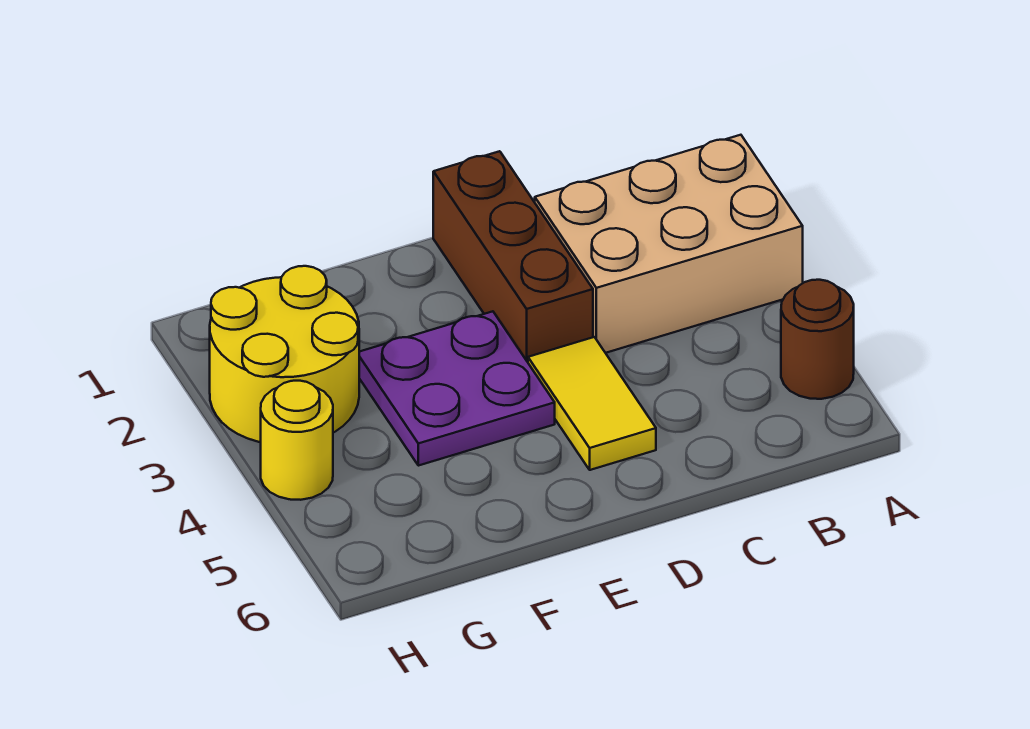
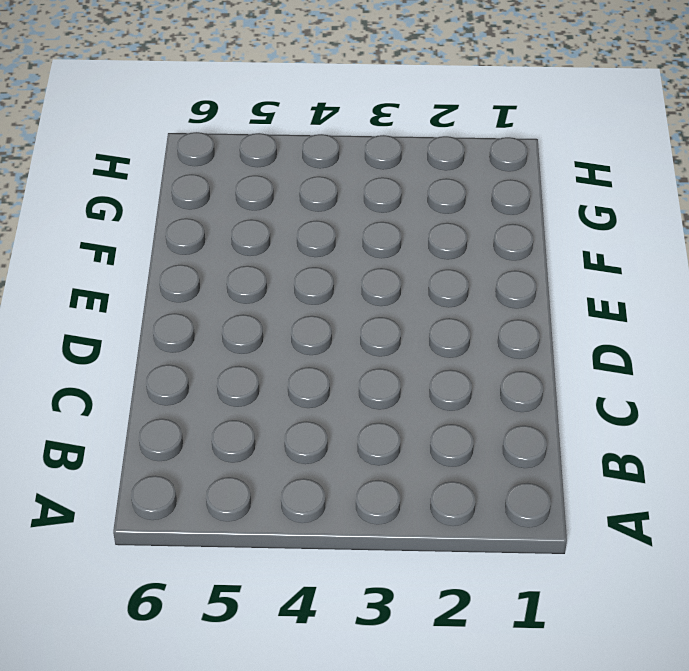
none -> tan 2x3 brick [535,135,803,353]
none -> brown 1x1 round brick [781,280,854,399]

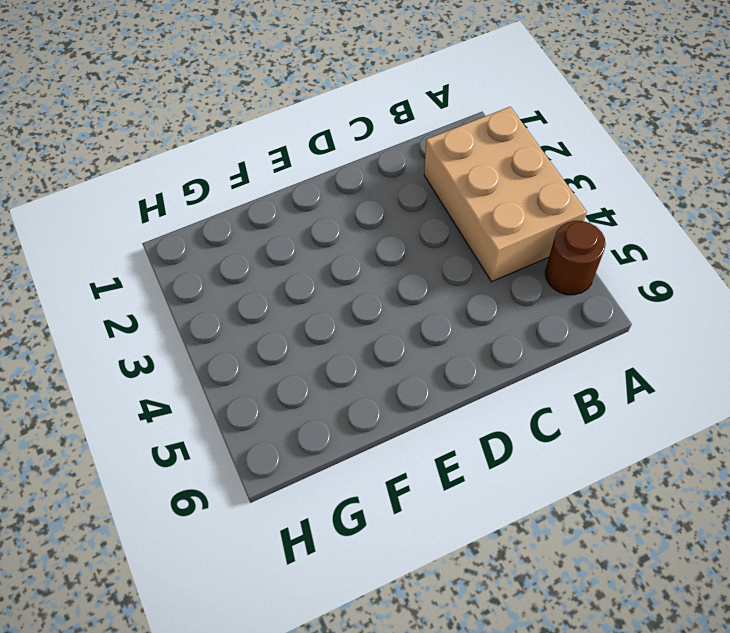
tan 2x3 brick [424,107,587,282] -> tan 2x3 brick turned to [535,135,803,353]
none -> brown 1x3 brick [433,151,593,362]
none -> yellow 1x2 tile [528,337,656,470]

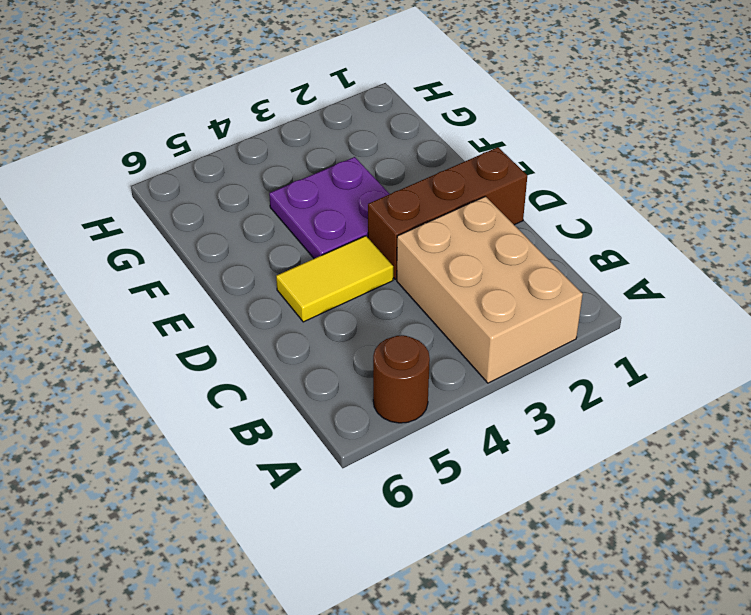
none -> yellow 2x2 round brick [210,266,359,442]
none -> yellow 1x1 round brick [261,381,333,500]

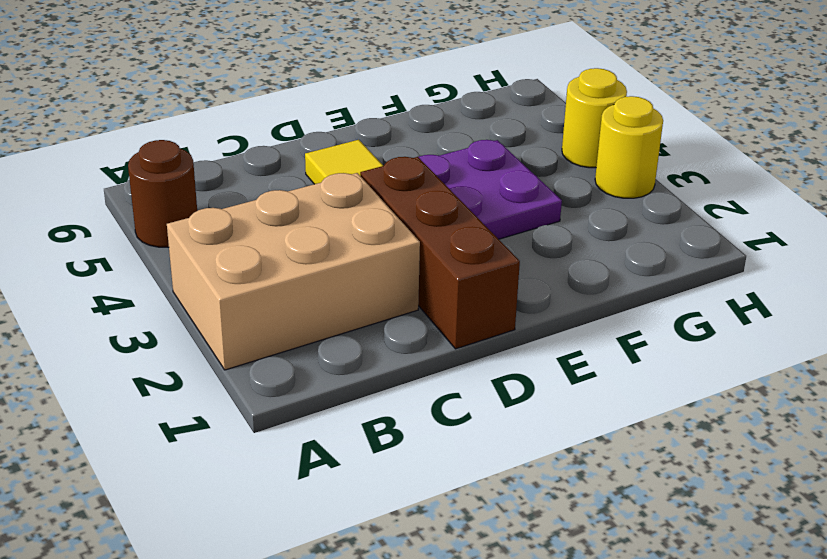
yellow 1x1 round brick [595,96,663,198] -> yellow 2x2 round brick [210,266,359,442]

